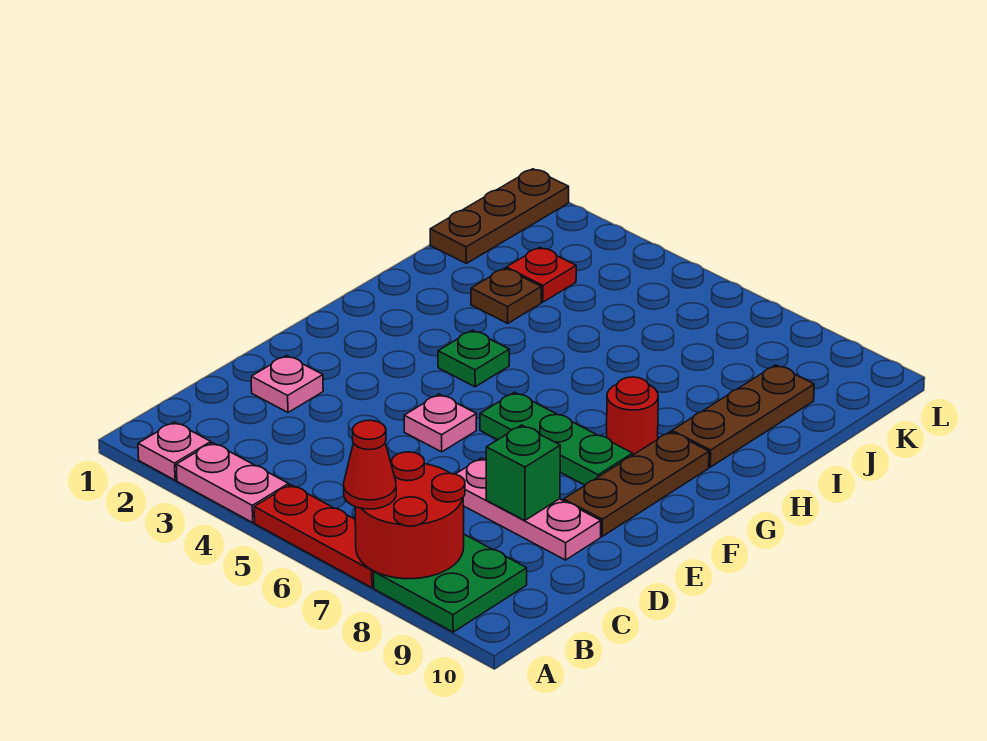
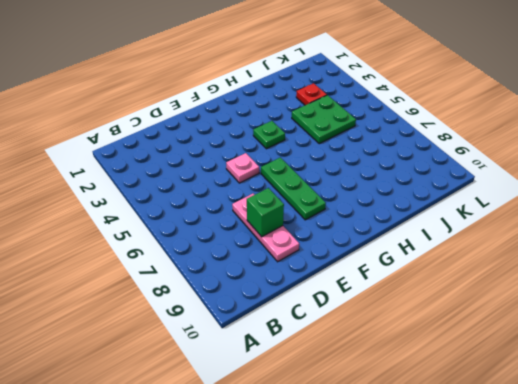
green 2x2 plate [292,95,356,144] -> green 2x2 plate moved to [374,534,527,632]
none -> pink 1x1 plate [138,422,211,480]
none -> pink 1x2 plate [176,443,289,523]
none -> red 1x3 plate [254,485,374,588]

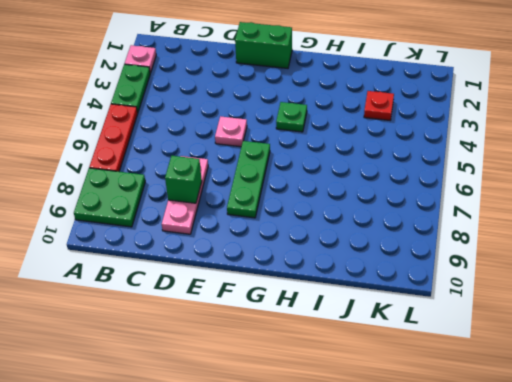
green 1x2 plate [111,64,150,113] -> pink 1x2 plate [176,443,289,523]
green 1x2 brick [235,22,292,68] -> none
none -> pink 1x1 plate [251,356,323,412]
none -> brown 1x3 plate [564,432,709,536]
none -> red 1x1 round brick [607,377,658,455]

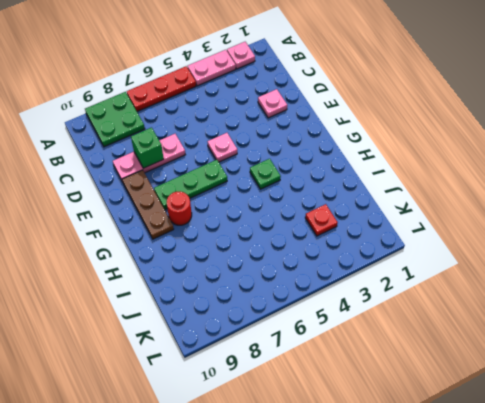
none -> brown 1x3 plate [672,365,814,467]
none -> brown 1x1 plate [471,268,541,323]
none -> brown 1x3 plate [430,169,569,263]

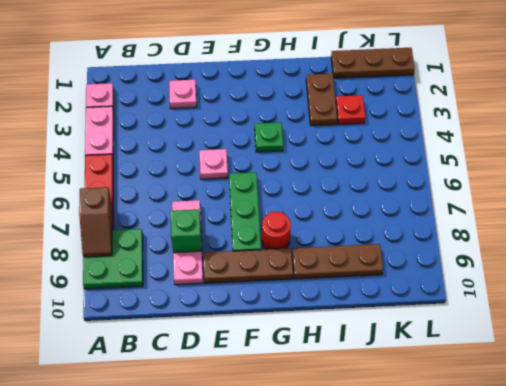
brown 1x2 slope [79,187,112,257] -> red 2x2 round brick [355,452,465,579]
brown 1x2 plate [306,74,337,126] -> brown 1x1 plate [471,268,541,323]
none -> red 1x1 cone [344,420,396,509]

